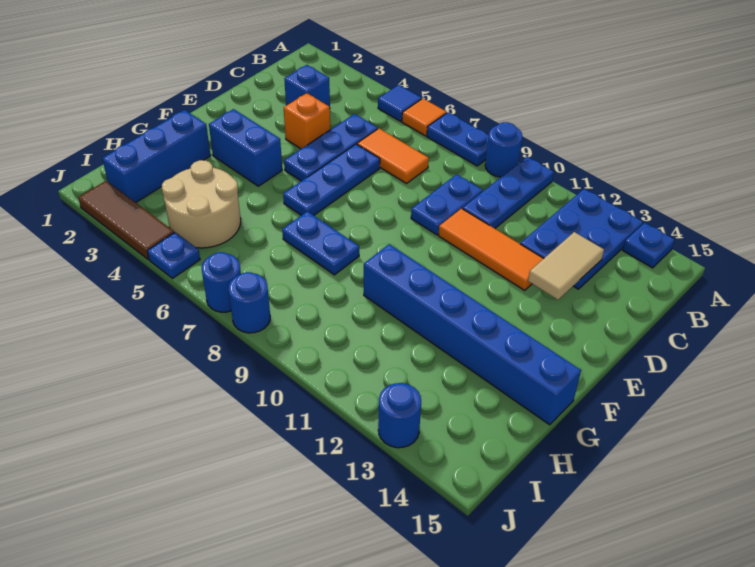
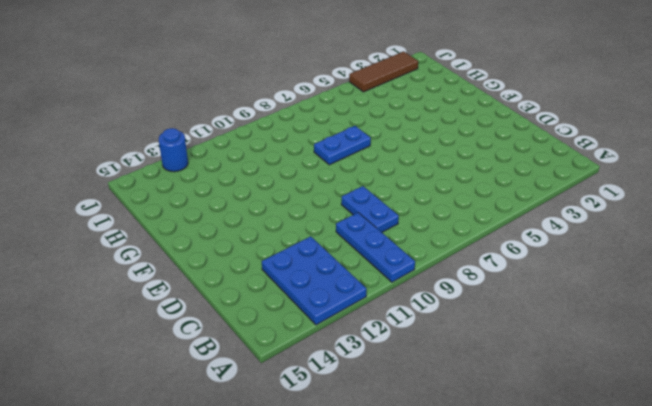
none -> blue 1x1 tile [378,85,422,122]
none -> orange 1x1 tile [402,99,447,136]
none -> blue 1x2 plate [427,113,489,166]

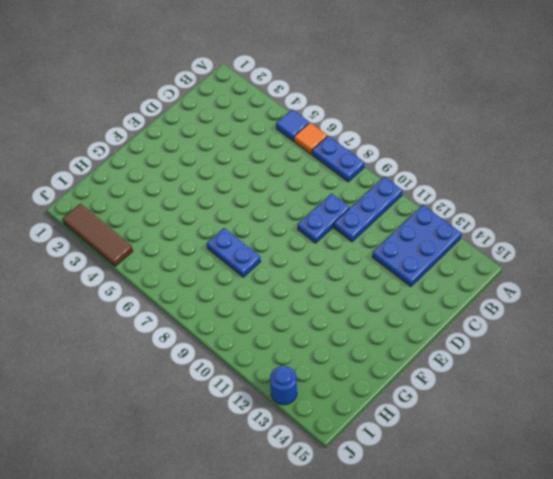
none -> blue 1x1 round brick [485,122,522,177]
none -> blue 1x1 plate [623,223,675,268]
none -> blue 1x1 brick [284,65,330,107]

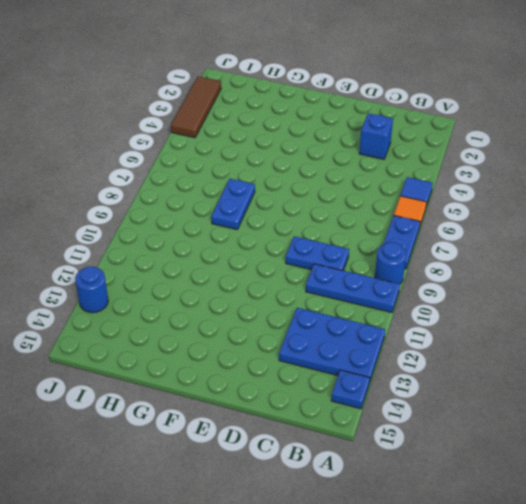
none -> blue 1x3 plate [284,114,378,181]
none -> orange 1x2 tile [357,129,429,184]
none -> orange 1x1 brick [284,93,330,149]

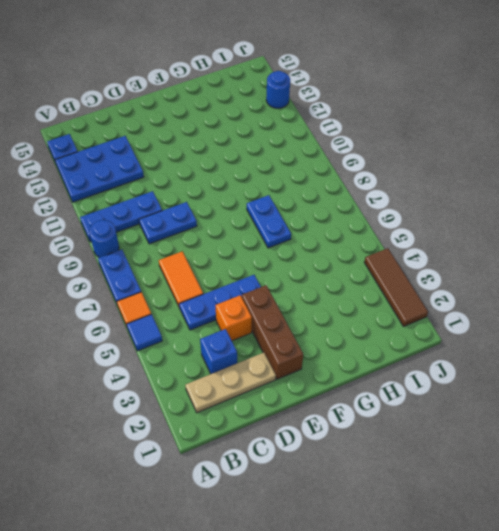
tan 1x3 plate [185,353,276,413] -> none
brown 1x3 brick [242,285,303,379] -> none
none -> blue 1x3 plate [283,144,380,215]
none -> orange 1x3 tile [438,208,544,290]
none -> blue 1x2 brick [209,109,282,186]

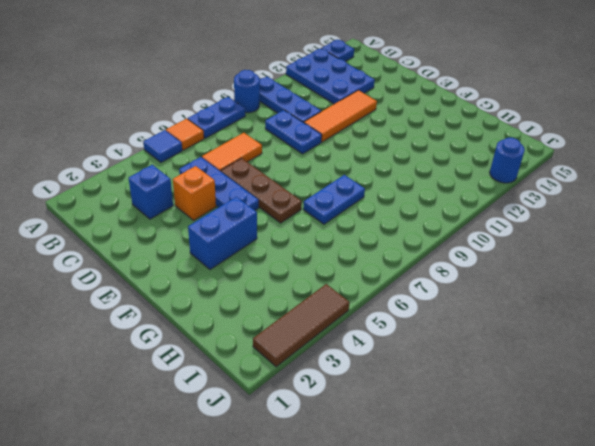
brown 1x3 plate [221,158,302,223] -> blue 1x3 plate [283,144,380,215]
none -> blue 1x3 brick [102,110,211,203]
none -> blue 1x6 brick [364,244,581,425]
none -> tan 2x2 round brick [162,160,241,248]

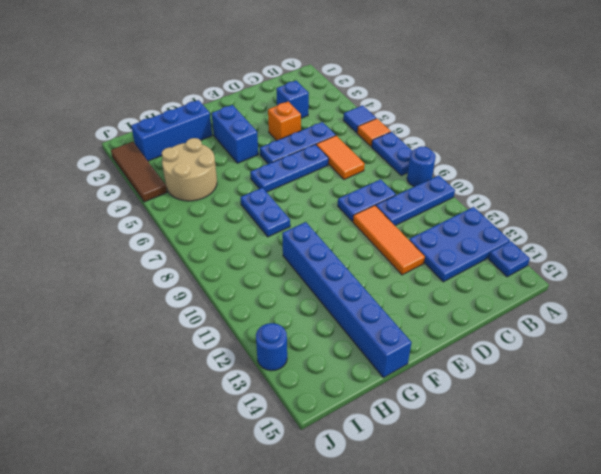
none -> blue 1x1 plate [147,232,200,278]
none -> blue 1x1 round brick [202,252,241,312]
none -> blue 1x1 round brick [229,272,270,333]

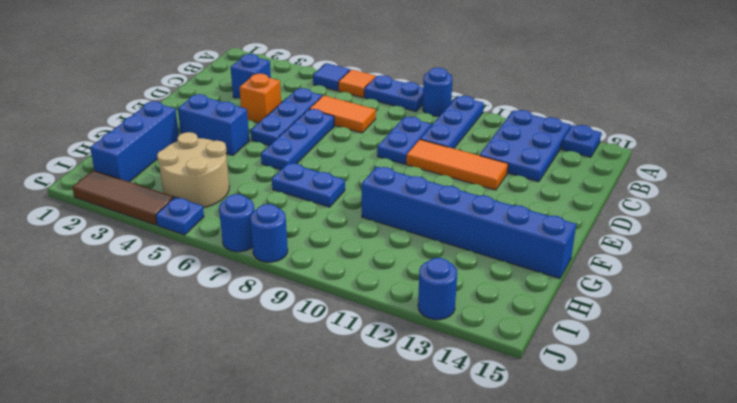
none -> tan 1x2 tile [528,232,604,300]

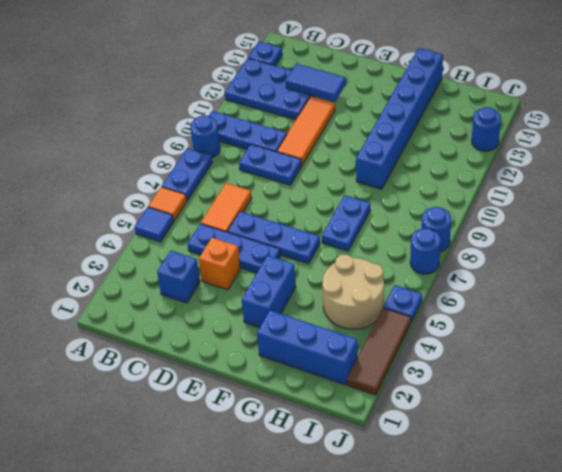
blue 1x2 tile [286,64,346,102] -> tan 1x2 tile [528,232,604,300]

